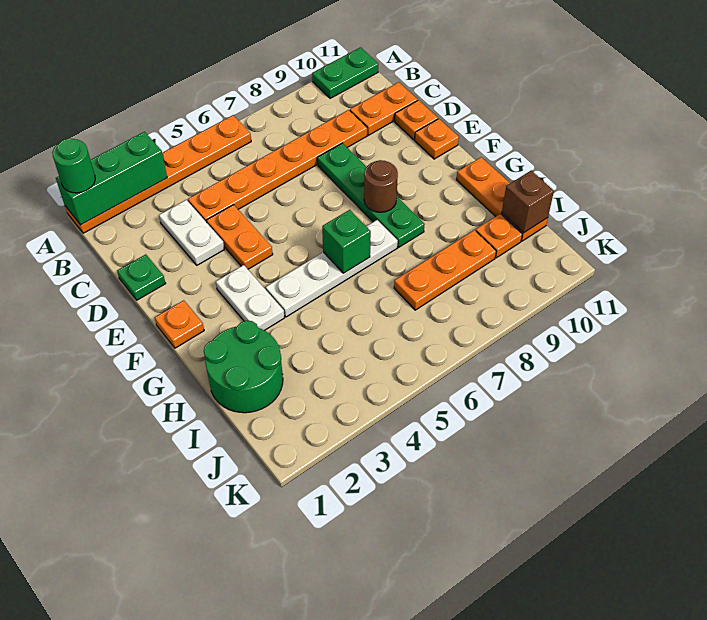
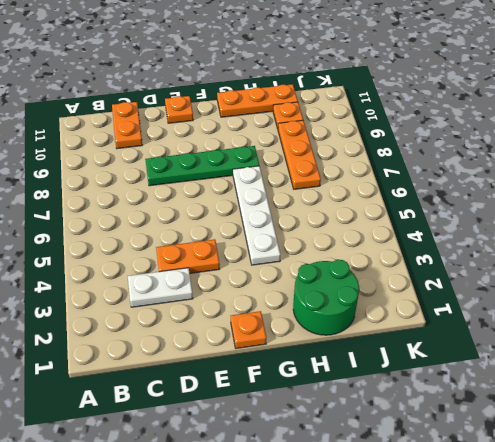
none -> orange 1x6 plate [65,115,251,233]
none -> green 1x2 plate [312,47,378,98]
none -> orange 1x6 plate [188,110,367,222]

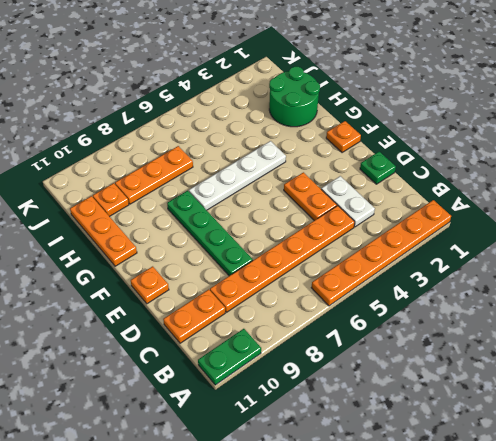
none -> orange 1x1 plate [395,100,438,140]
none -> white 1x2 plate [216,265,284,331]
none -> green 1x3 brick [56,132,167,225]

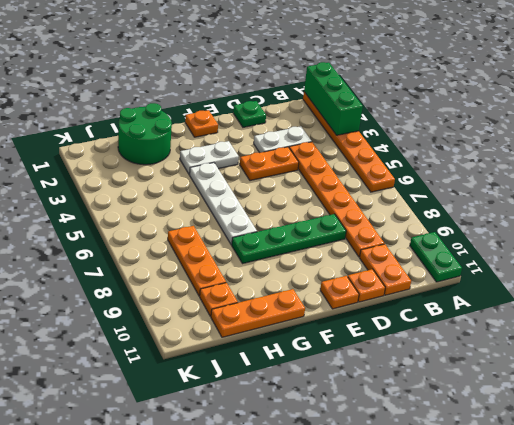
none -> brown 1x1 round brick [364,160,398,212]
none -> green 1x1 brick [322,210,371,273]
none -> brown 1x1 brick [502,171,554,233]

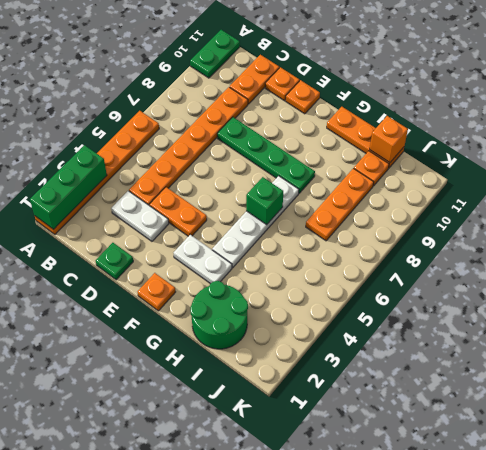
orange 1x1 brick [370,116,408,163] -> brown 1x1 brick [502,171,554,233]
none -> brown 1x1 round brick [364,160,398,212]
none -> green 1x1 round brick [52,138,95,193]

